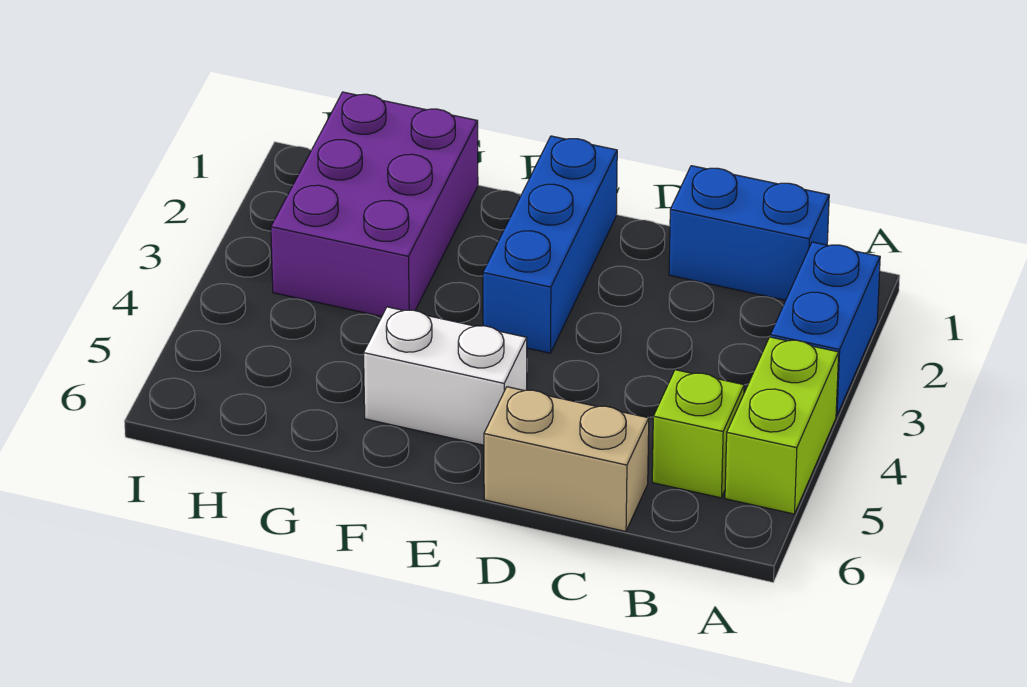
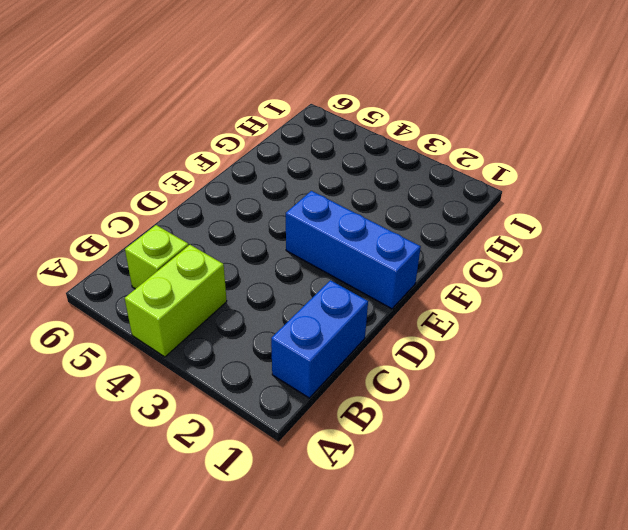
lime 1x2 brick [125,245,227,357] -> lime 1x2 brick turned to [725,337,839,514]
none -> blue 1x2 brick [770,242,880,416]
none -> tan 1x2 brick [484,387,649,531]

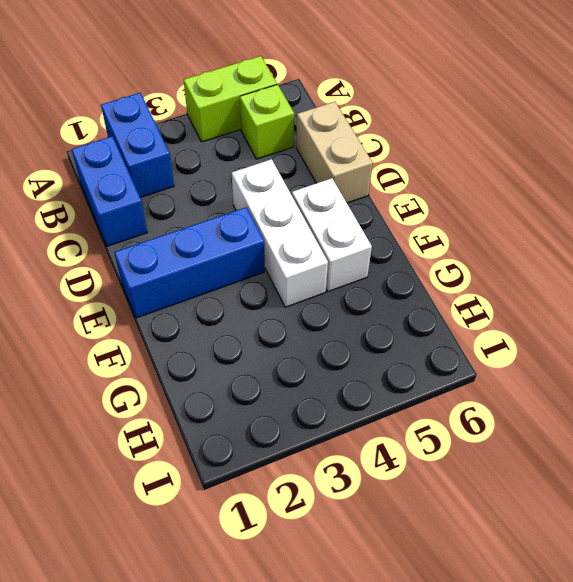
blue 1x2 brick [101,93,174,197] -> blue 1x2 brick turned to [770,242,880,416]
white 1x3 brick [232,159,328,307] -> none
none -> purple 2x3 brick [271,92,478,316]

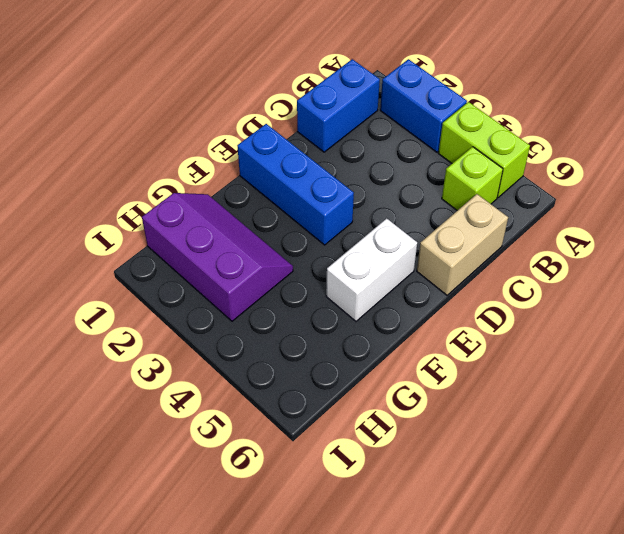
purple 2x3 slope [142,193,293,321] -> purple 2x3 brick [271,92,478,316]

